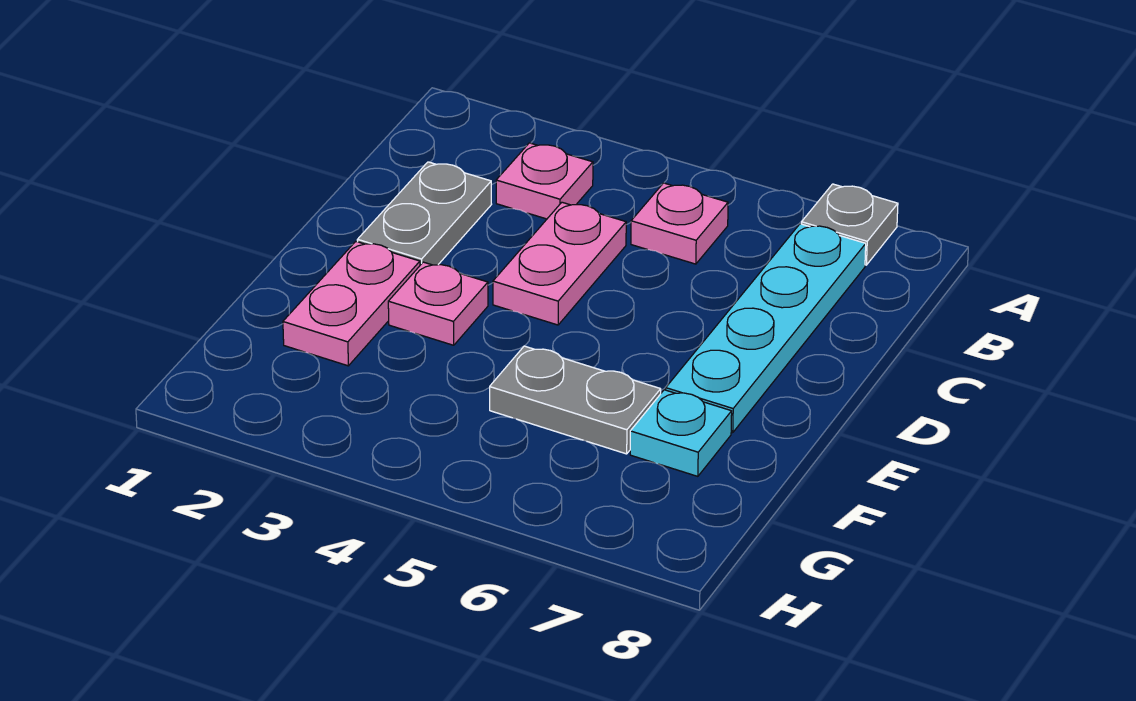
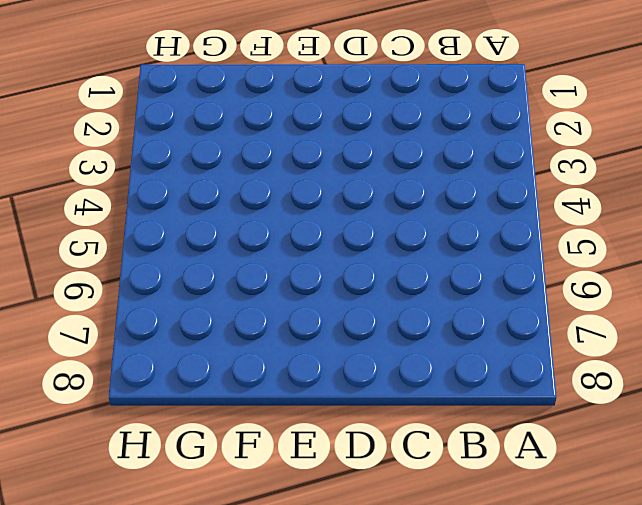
none -> grey 1x1 plate [801,184,898,265]
none -> pink 1x1 plate [496,143,593,219]

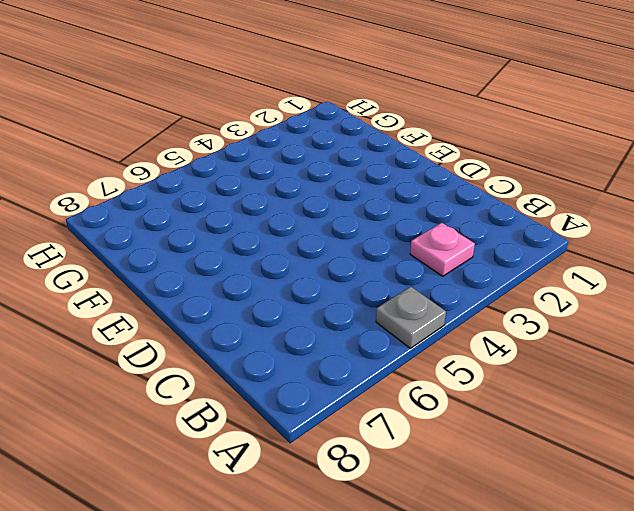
grey 1x1 plate [376,287,446,348] -> grey 1x1 plate moved to [801,184,898,265]
none -> pink 1x1 plate [631,183,728,264]
none -> cyan 1x4 plate [666,224,866,433]

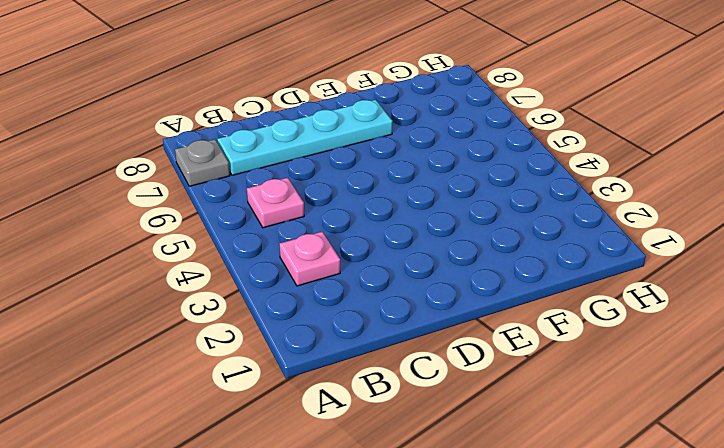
none -> grey 1x2 plate [357,162,492,265]
none -> pink 1x2 plate [493,202,626,325]

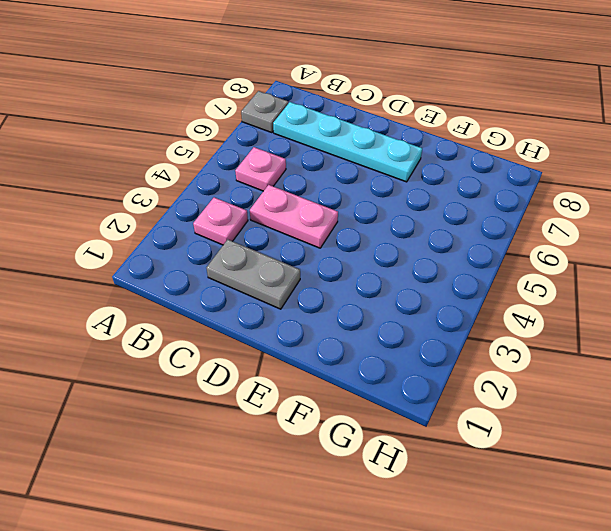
none -> pink 1x2 plate [283,242,420,366]
none -> pink 1x1 plate [388,262,488,345]

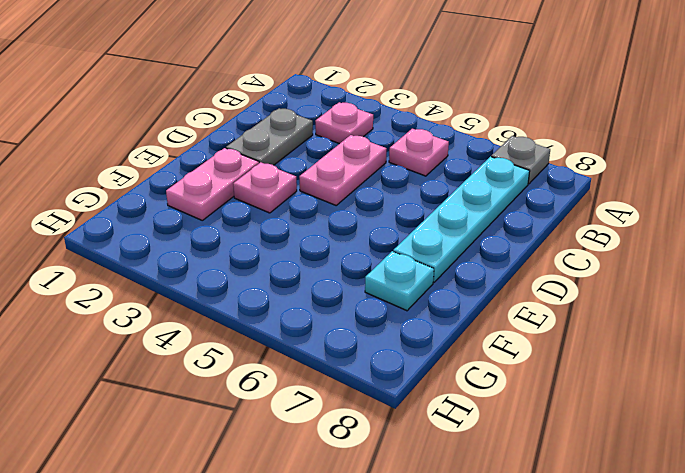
none -> grey 1x2 plate [490,346,661,454]

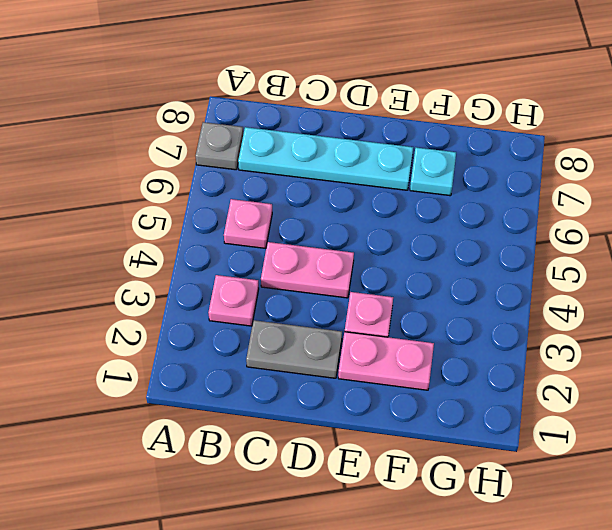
none -> grey 1x2 plate [490,346,661,454]

